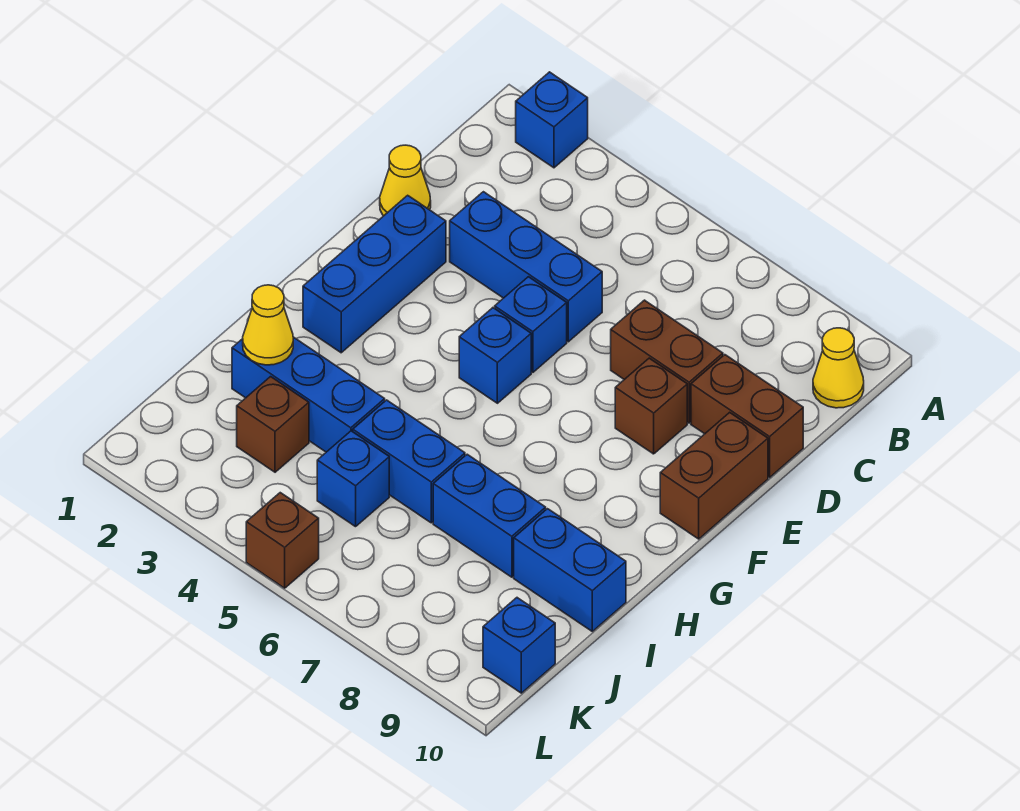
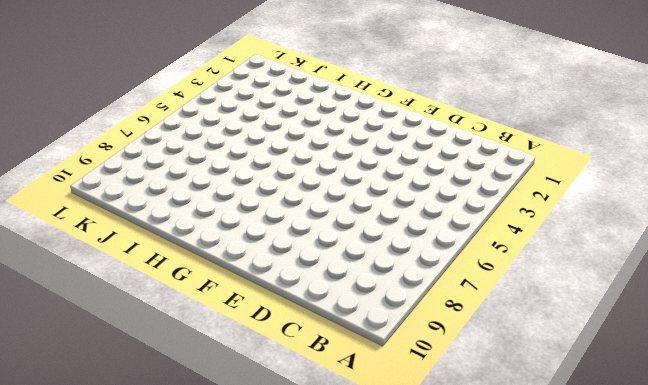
none -> blue 1x1 brick [516,72,588,168]
none -> yellow 1x1 cone [813,328,864,408]
none -> yellow 1x1 cone [380,145,431,216]

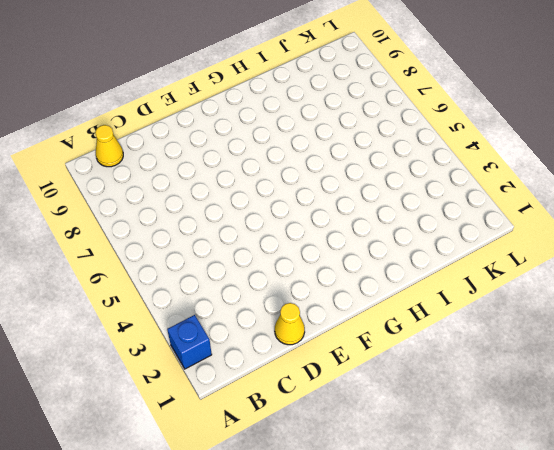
none -> blue 1x3 brick [450,192,602,342]
none -> brown 1x2 brick [611,300,723,423]
none -> brown 1x2 brick [691,355,803,477]

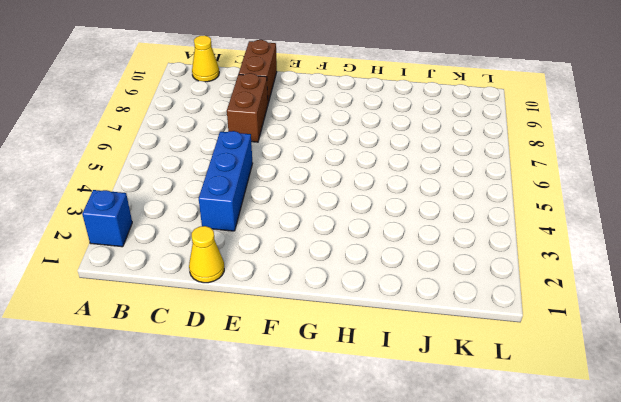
none -> blue 1x3 brick [303,195,446,353]
none -> blue 1x1 brick [495,277,567,372]
none -> brown 1x1 brick [615,358,687,454]

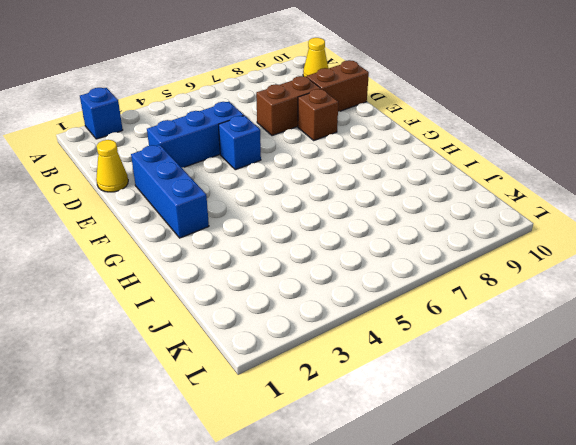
none -> brown 1x2 brick [660,412,768,539]
none -> blue 1x1 brick [459,308,531,403]
none -> blue 1x3 brick [232,337,385,452]

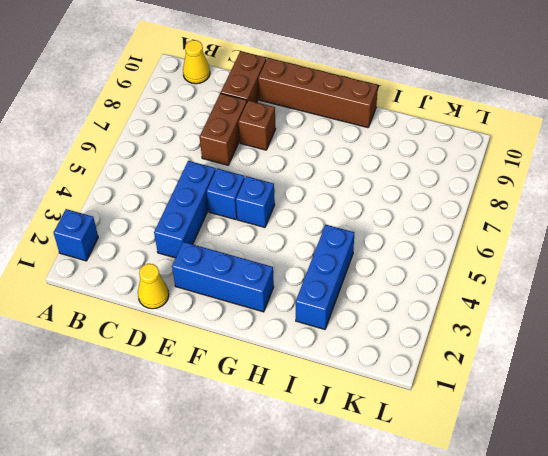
brown 1x4 brick [258,58,378,128] -> brown 1x2 brick [660,412,768,539]
none -> blue 1x2 brick [353,400,465,523]
none -> blue 1x2 brick [433,454,546,577]
none -> blue 1x2 brick [514,509,626,631]

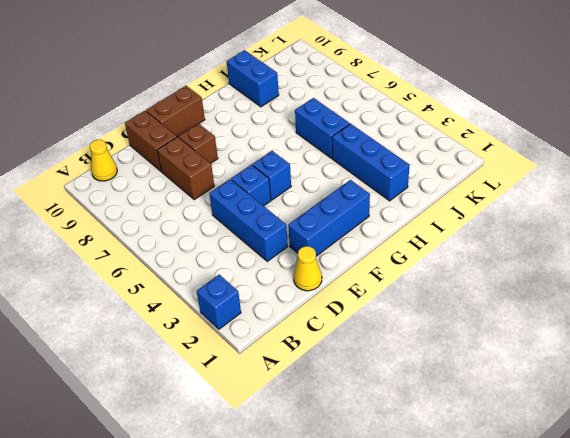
none -> blue 1x2 brick [433,454,546,577]
none -> brown 1x1 brick [237,377,309,472]
none -> blue 1x1 brick [317,431,389,527]

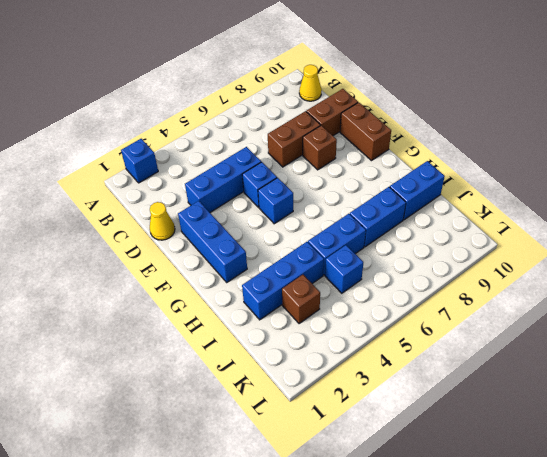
none -> blue 1x1 brick [483,598,555,693]
none -> brown 1x1 brick [246,493,319,588]
none -> yellow 1x1 cone [243,285,293,365]

